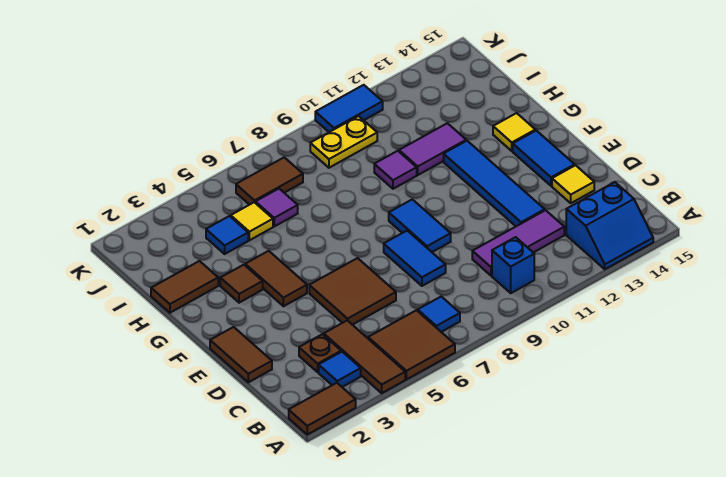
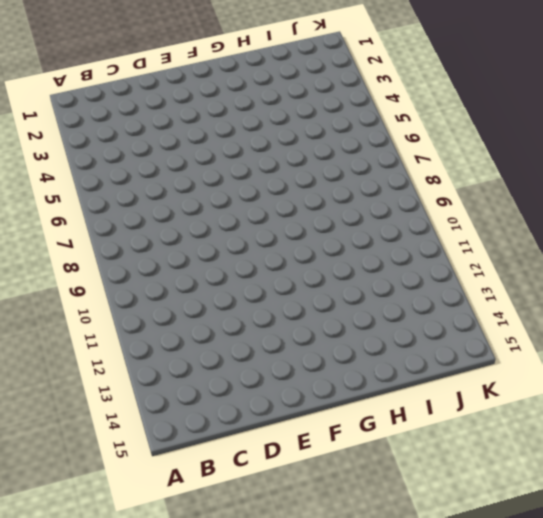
none -> brown 1x2 tile [289,383,356,435]
none -> brown 1x3 tile [324,320,405,393]
none -> brown 2x2 tile [368,310,455,380]

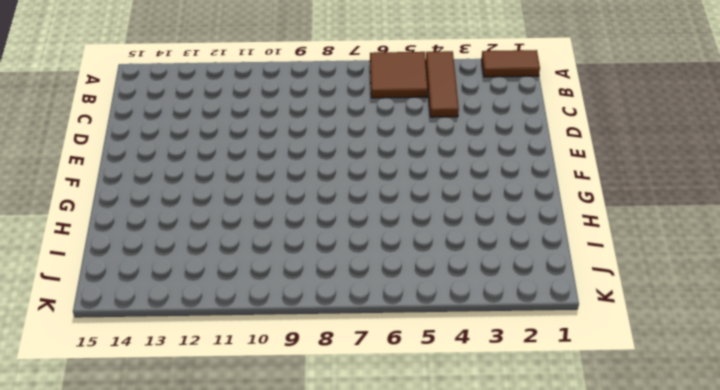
none -> blue 2x2 slope [566,182,653,269]
none -> blue 1x1 tile [319,352,361,387]
none -> blue 1x1 tile [418,297,460,332]

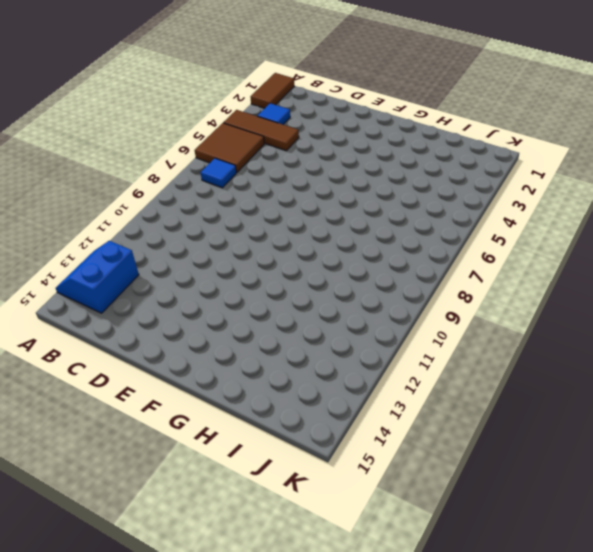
none -> blue 1x1 brick [492,237,534,293]
none -> brown 1x1 plate [299,334,341,372]
none -> purple 1x3 tile [472,210,564,276]

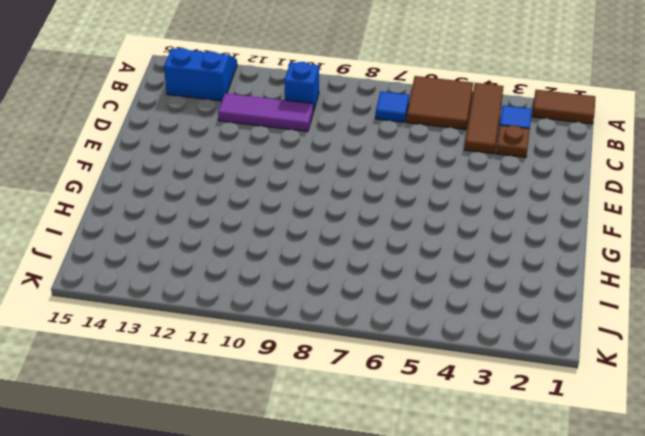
none -> brown 1x2 tile [210,327,272,382]
none -> brown 2x2 tile [309,258,396,325]
none -> blue 1x2 tile [384,231,446,286]

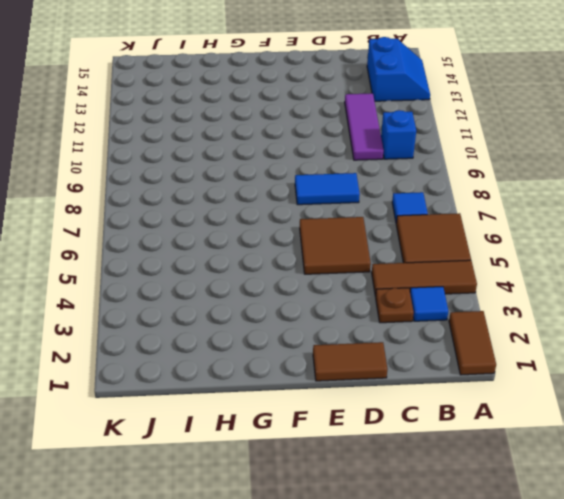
none -> blue 1x4 tile [444,141,545,226]
none -> yellow 1x1 tile [552,165,594,203]
none -> blue 1x2 tile [389,199,451,252]

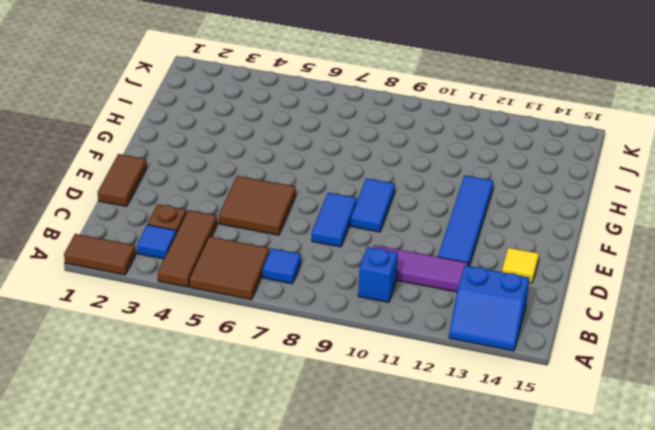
none -> blue 1x2 tile [513,130,575,186]
none -> brown 1x2 tile [245,251,307,306]
none -> brown 1x1 tile [220,265,263,303]

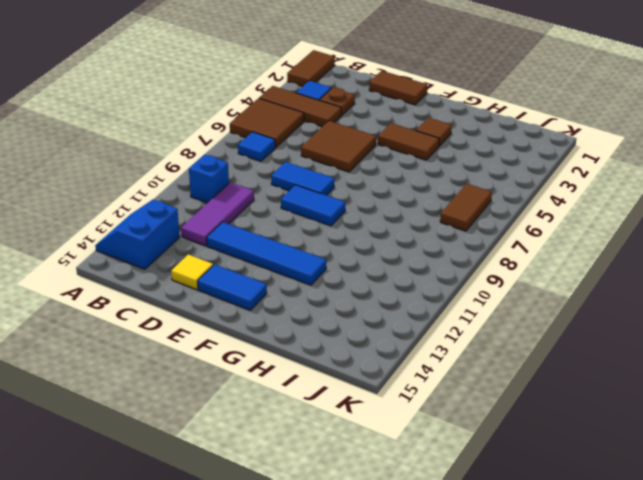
none -> yellow 1x1 tile [493,113,535,151]
none -> brown 1x2 tile [151,261,218,313]
none -> purple 1x1 tile [374,151,417,189]

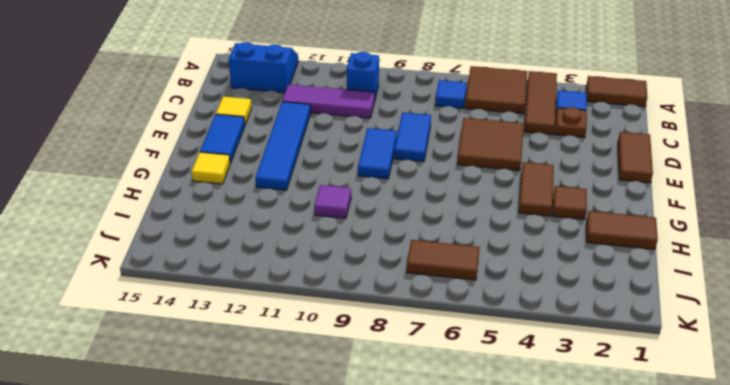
none -> purple 1x2 tile [399,123,466,175]
none -> blue 1x1 tile [206,216,248,254]
none -> yellow 1x1 tile [231,202,273,240]

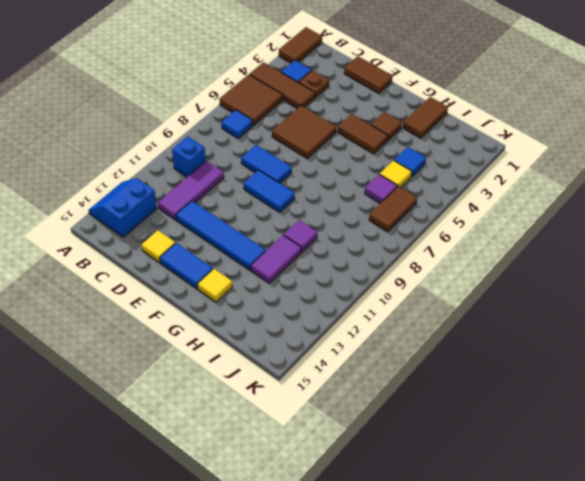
none -> yellow 1x2 plate [310,116,377,168]
none -> blue 1x2 tile [315,85,383,132]

